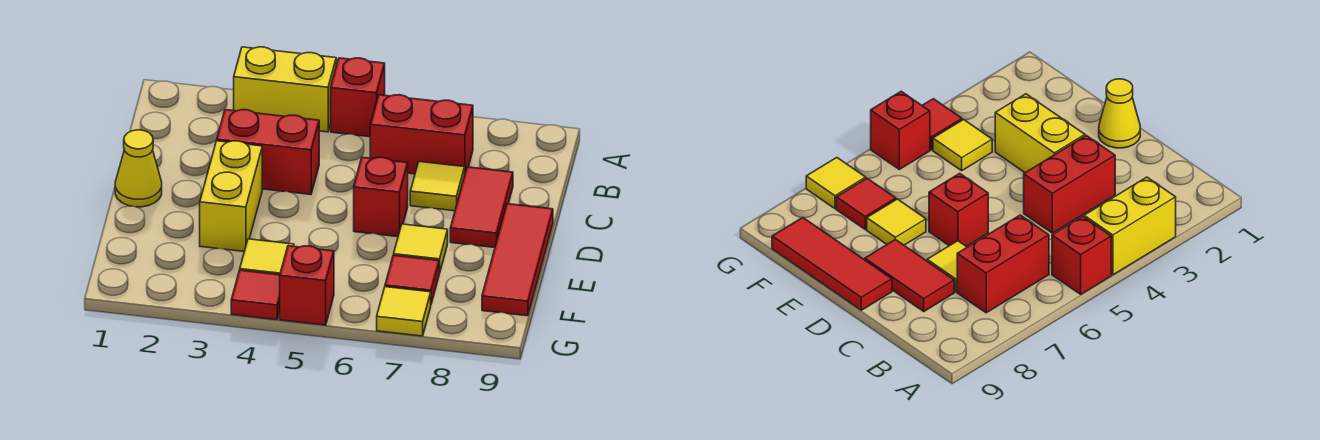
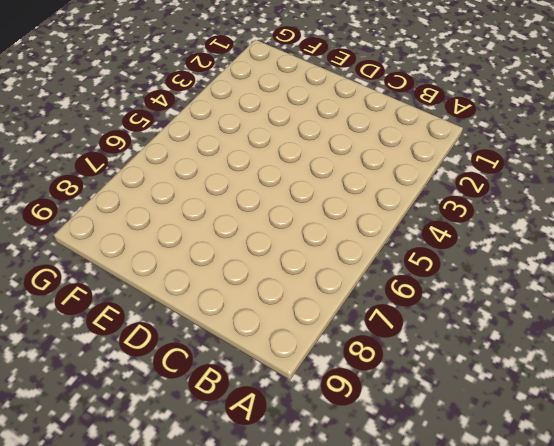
none -> yellow 1x2 brick [234,47,336,132]
none -> red 1x1 brick [331,58,385,137]
none -> red 1x2 brick [370,95,473,174]

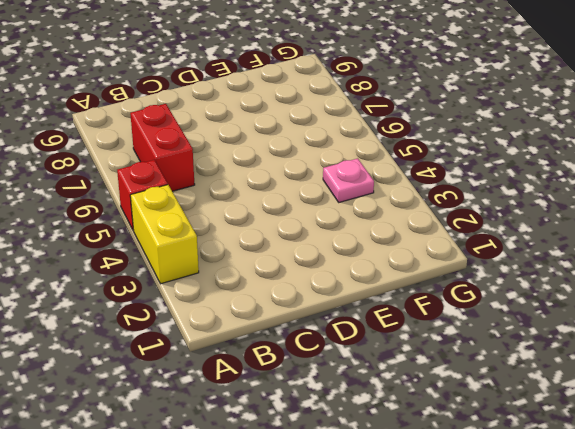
pink 1x1 plate [323,158,374,202] -> yellow 1x1 tile [240,239,294,275]
none -> red 1x2 brick [217,110,319,195]
none -> yellow 1x1 tile [410,162,465,211]
none -> red 1x2 tile [450,167,513,248]

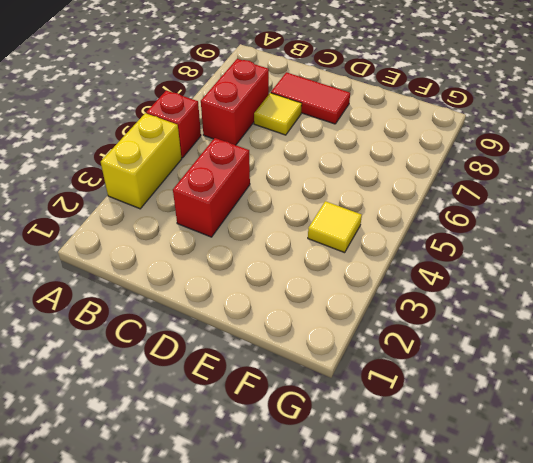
none -> yellow 1x1 cone [115,130,162,207]
none -> yellow 1x2 brick [200,141,262,251]
none -> red 1x1 brick [354,157,408,237]

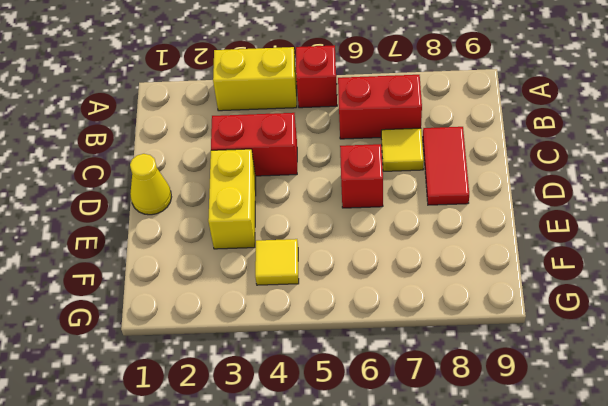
none -> red 1x3 tile [482,204,553,316]
none -> yellow 1x1 tile [394,224,448,273]
none -> red 1x1 tile [385,255,439,304]

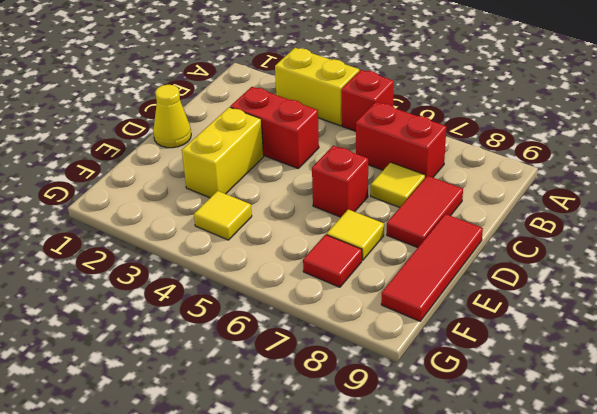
none -> red 1x1 tile [231,270,280,320]
none -> red 1x1 brick [280,246,334,325]
none -> yellow 1x1 tile [377,287,431,336]

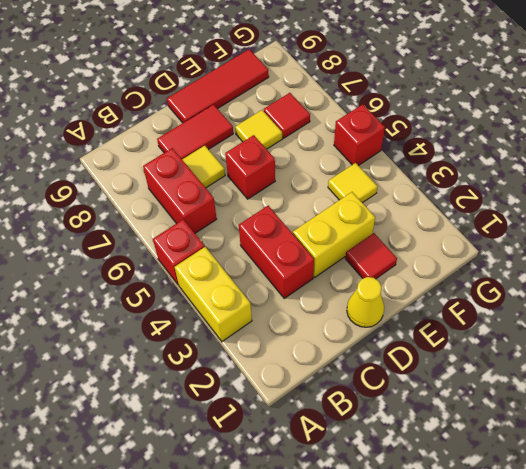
red 1x1 tile [345,233,397,279] -> red 1x1 tile moved to [231,270,280,320]
none -> yellow 1x1 tile [377,287,431,336]

